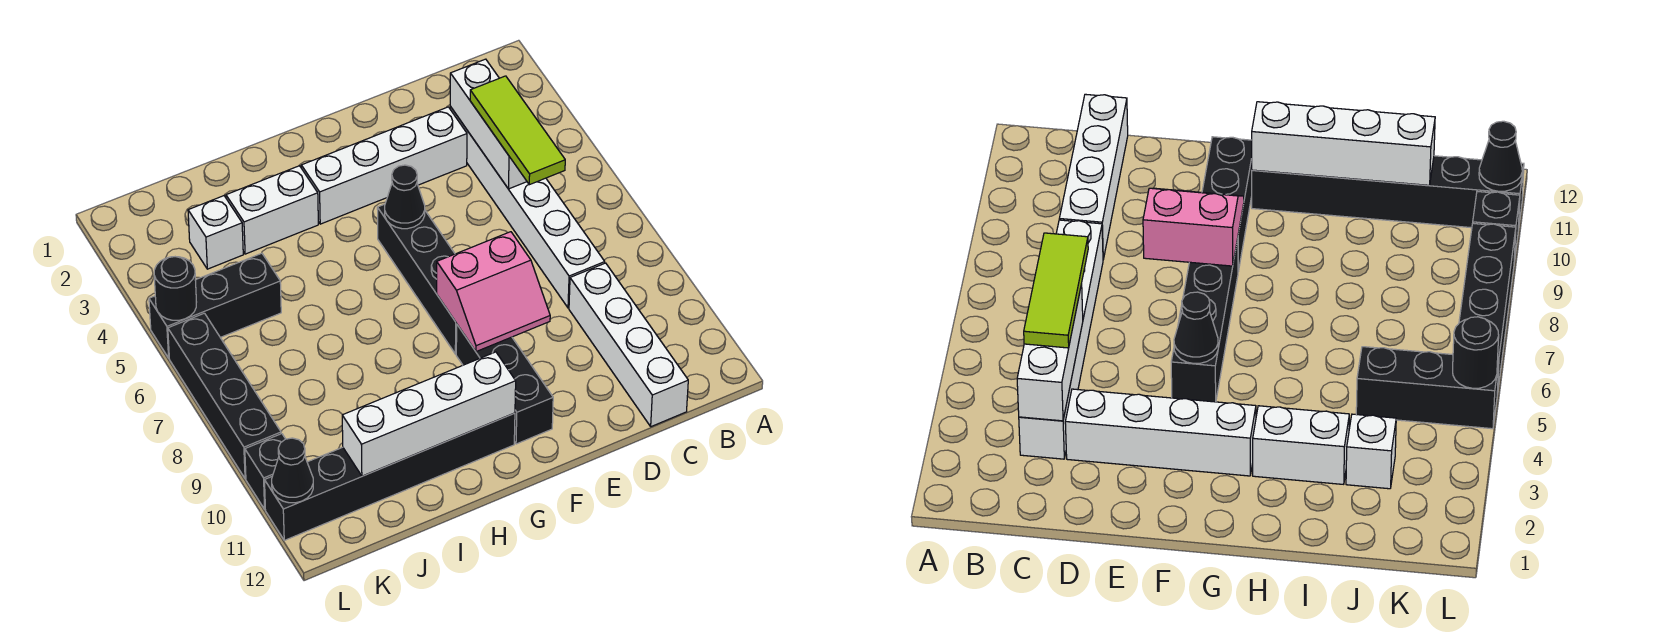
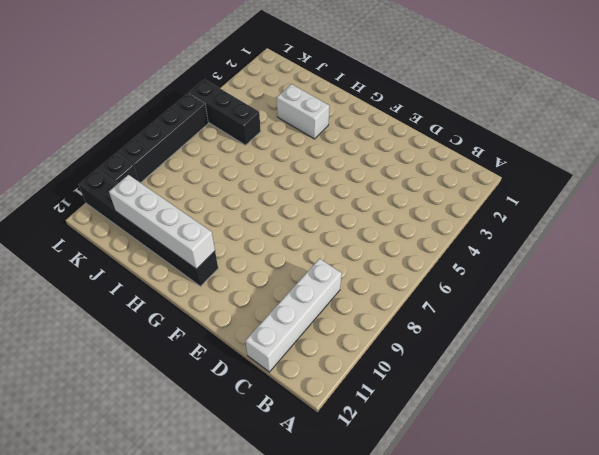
none -> white 1x6 brick [450,107,605,308]
none -> white 1x4 brick [301,107,467,224]
none -> black 1x4 brick [377,204,457,354]

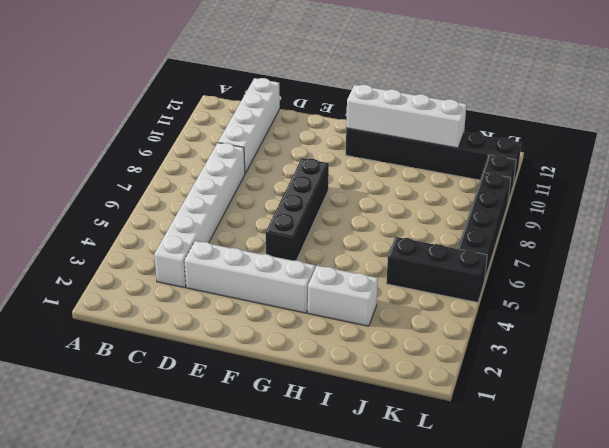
none -> black 1x3 brick [456,325,553,444]
none -> white 1x1 brick [188,196,243,269]
none -> white 1x3 brick [450,59,527,189]

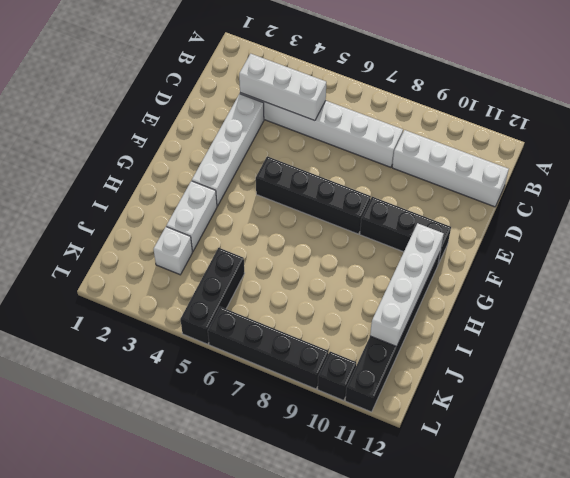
none -> pink 2x2 slope [437,232,550,352]
none -> black 1x1 cone [385,165,425,229]
none -> black 1x1 round brick [154,257,196,320]

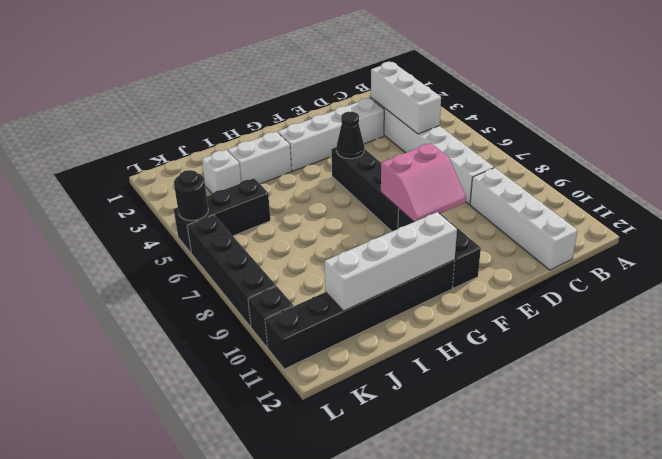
none -> black 1x1 cone [272,438,313,503]
none -> lime 1x3 tile [470,76,565,185]

